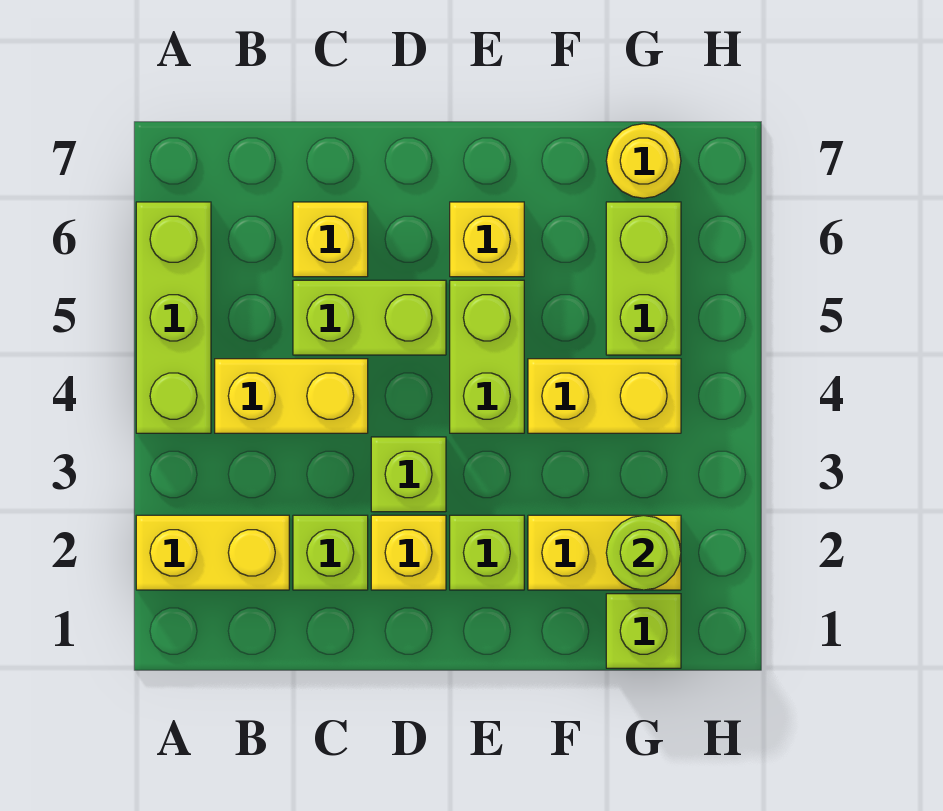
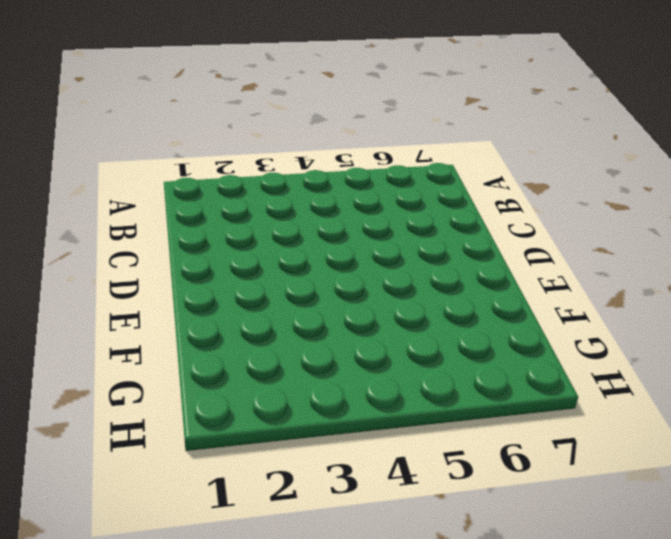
none -> yellow 1x2 brick [136,515,289,590]
none -> lime 1x3 brick [136,202,211,433]
none -> yellow 1x2 brick [215,359,368,433]

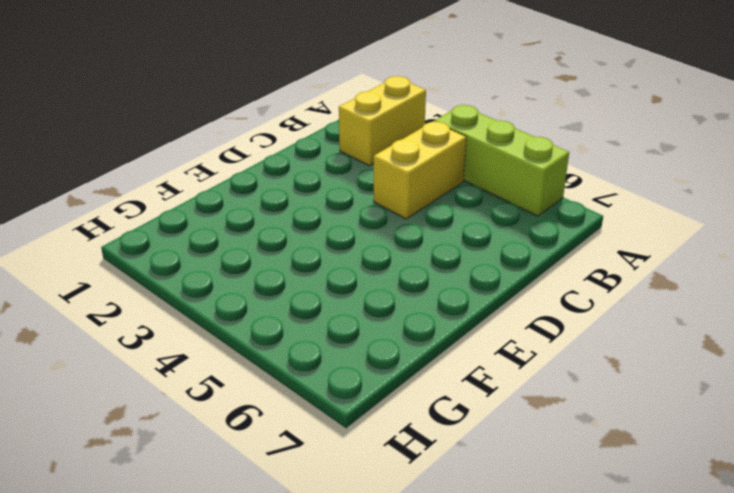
none -> lime 1x1 brick [293,515,368,590]
none -> lime 1x2 brick [293,280,446,355]
none -> yellow 1x1 brick [293,202,368,277]

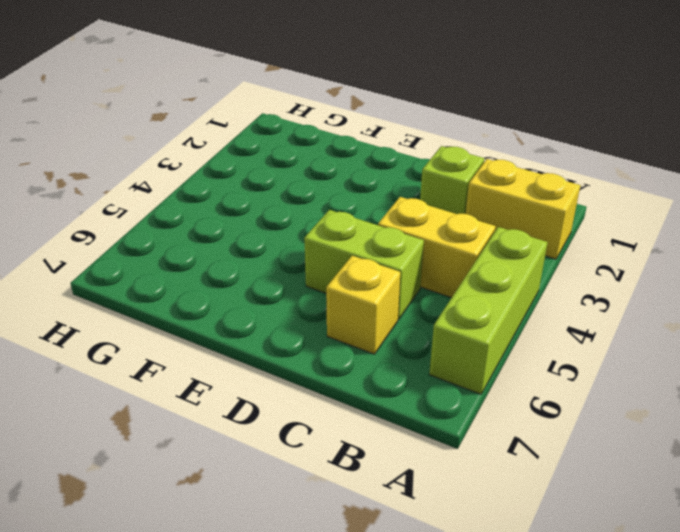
none -> yellow 1x1 brick [371,515,446,590]
none -> lime 1x1 brick [371,437,446,512]
none -> lime 1x1 brick [450,515,524,590]

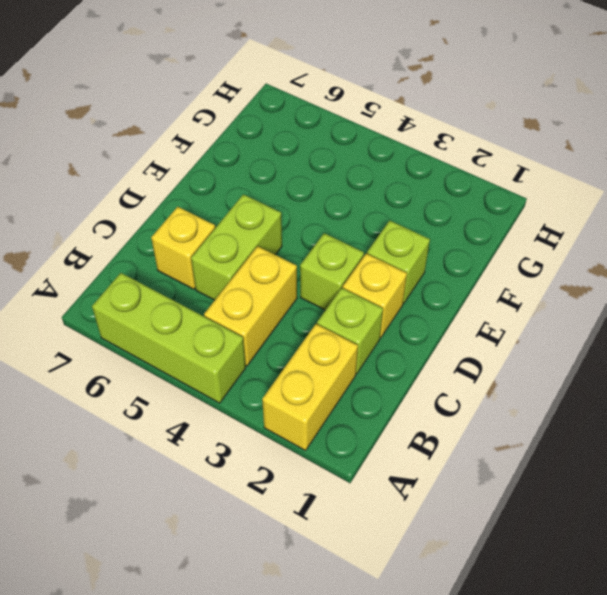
none -> lime 1x2 brick [450,280,524,433]
none -> yellow 1x1 brick [450,202,524,277]
none -> yellow 1x2 brick [528,515,681,590]

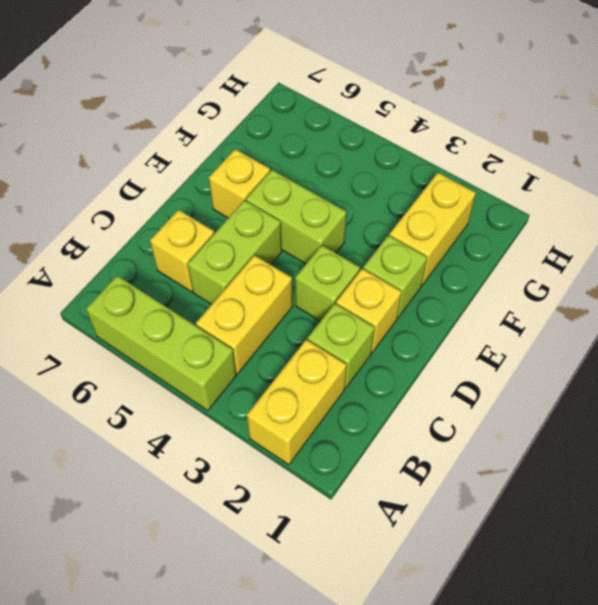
none -> yellow 1x2 brick [528,359,681,433]
none -> lime 1x1 brick [606,594,681,668]
none -> lime 1x2 brick [606,202,681,355]

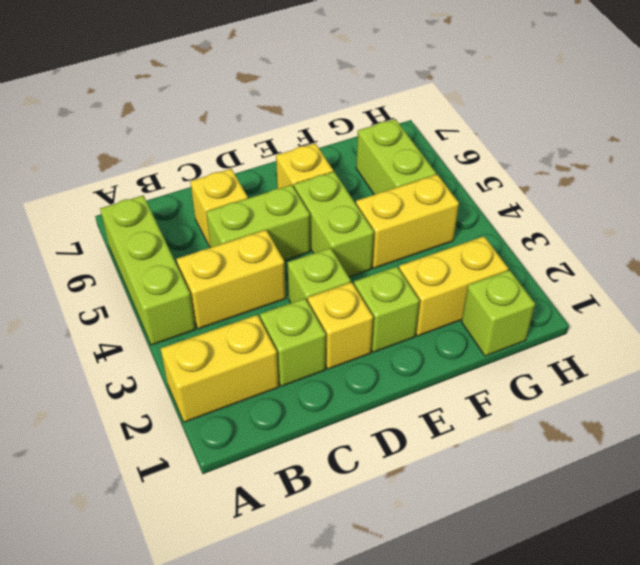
none -> yellow 1x1 round brick [606,124,681,198]
none -> lime 1x1 round brick [606,515,681,590]

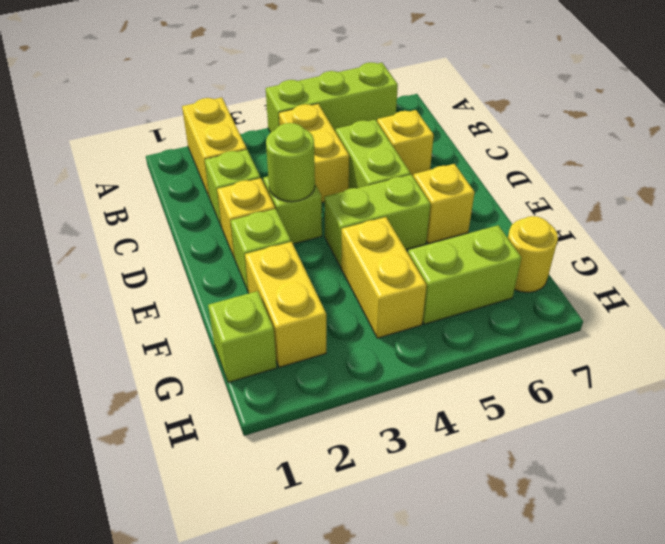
lime 1x1 round brick [266,123,315,202] -> lime 1x1 round brick moved to [606,515,681,590]

